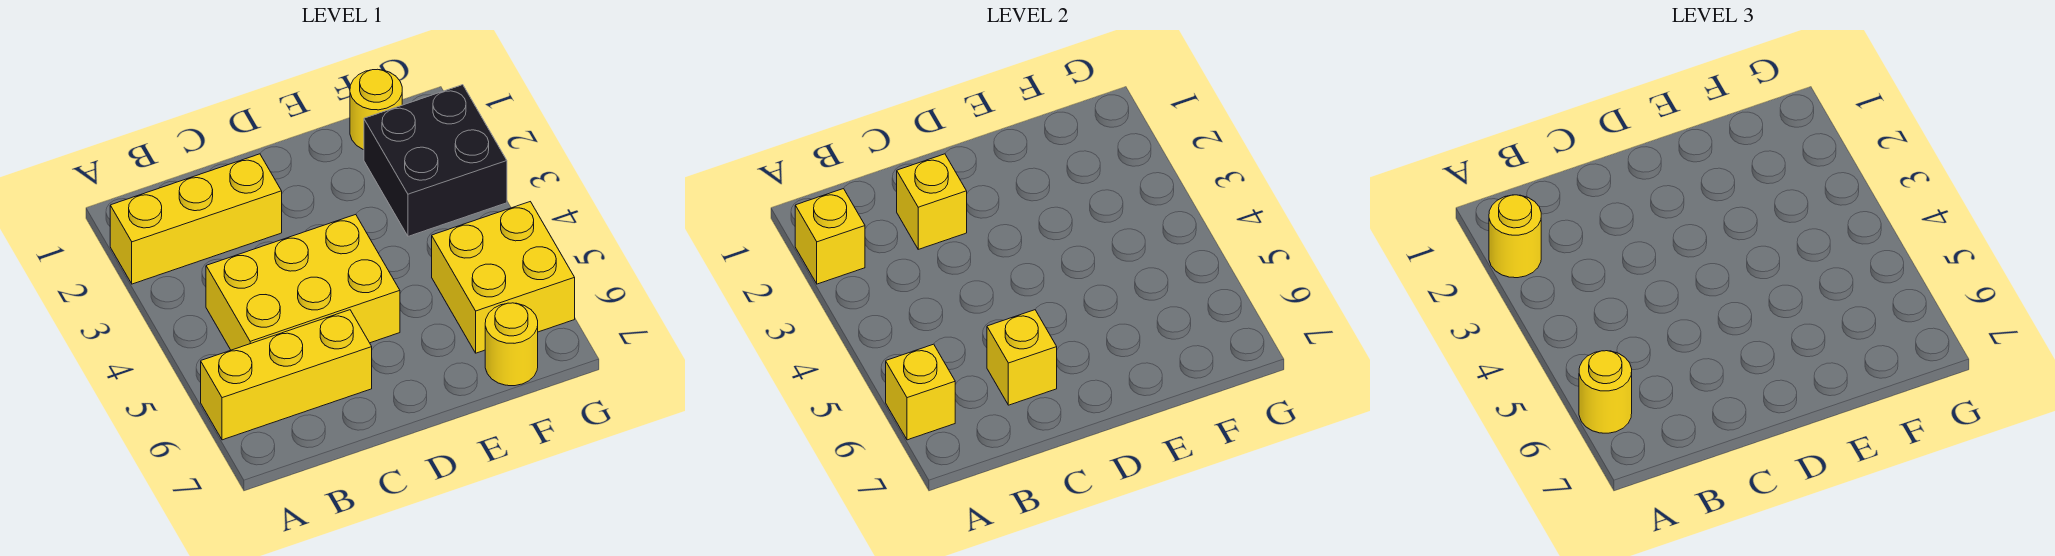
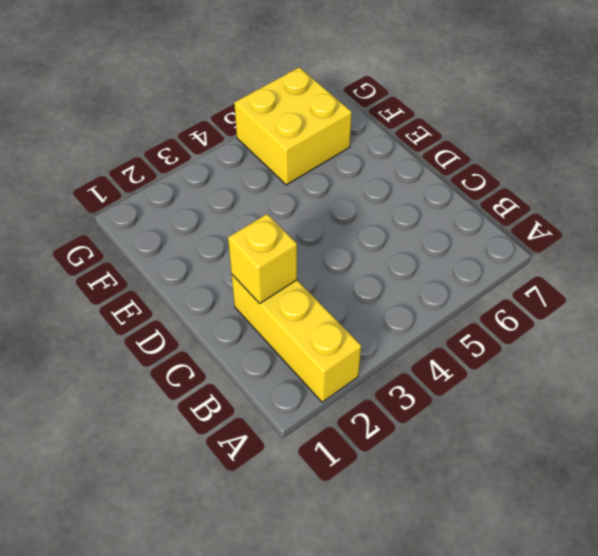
none -> yellow 1x3 brick [201,310,372,440]
none -> yellow 2x3 brick [206,215,400,350]
none -> yellow 1x1 round brick [350,69,402,150]

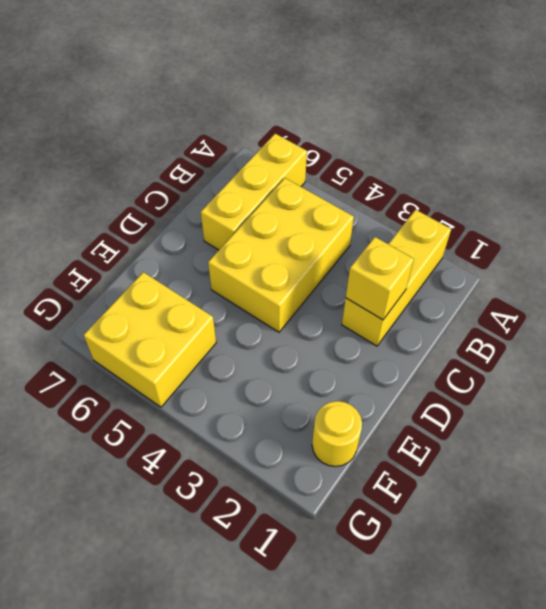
none -> black 2x2 brick [364,85,507,236]
none -> yellow 1x1 round brick [485,303,538,386]
none -> yellow 1x1 brick [795,189,865,284]

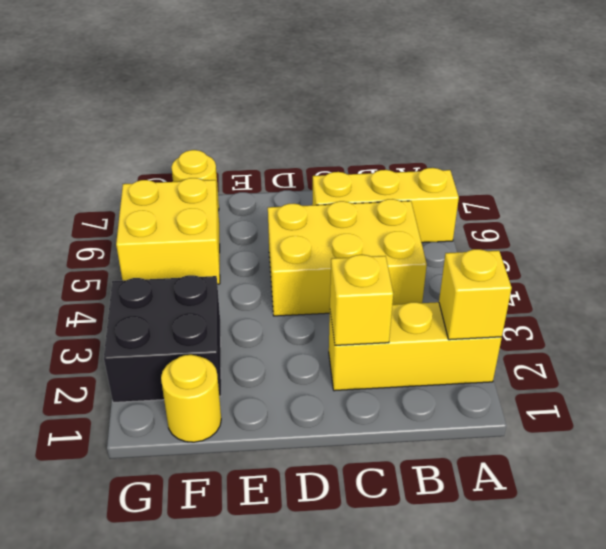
none -> yellow 1x1 brick [886,344,955,440]
none -> yellow 1x1 brick [987,310,1057,405]
none -> yellow 1x1 round brick [1489,195,1541,278]

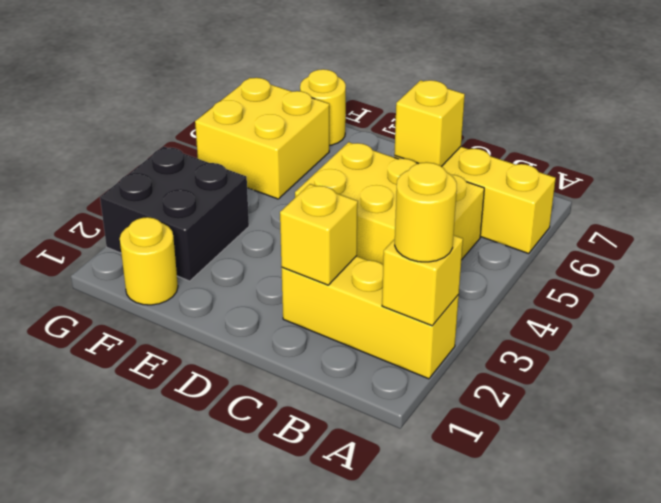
none -> yellow 1x1 brick [886,344,955,440]
none -> yellow 1x1 round brick [1579,351,1632,433]

